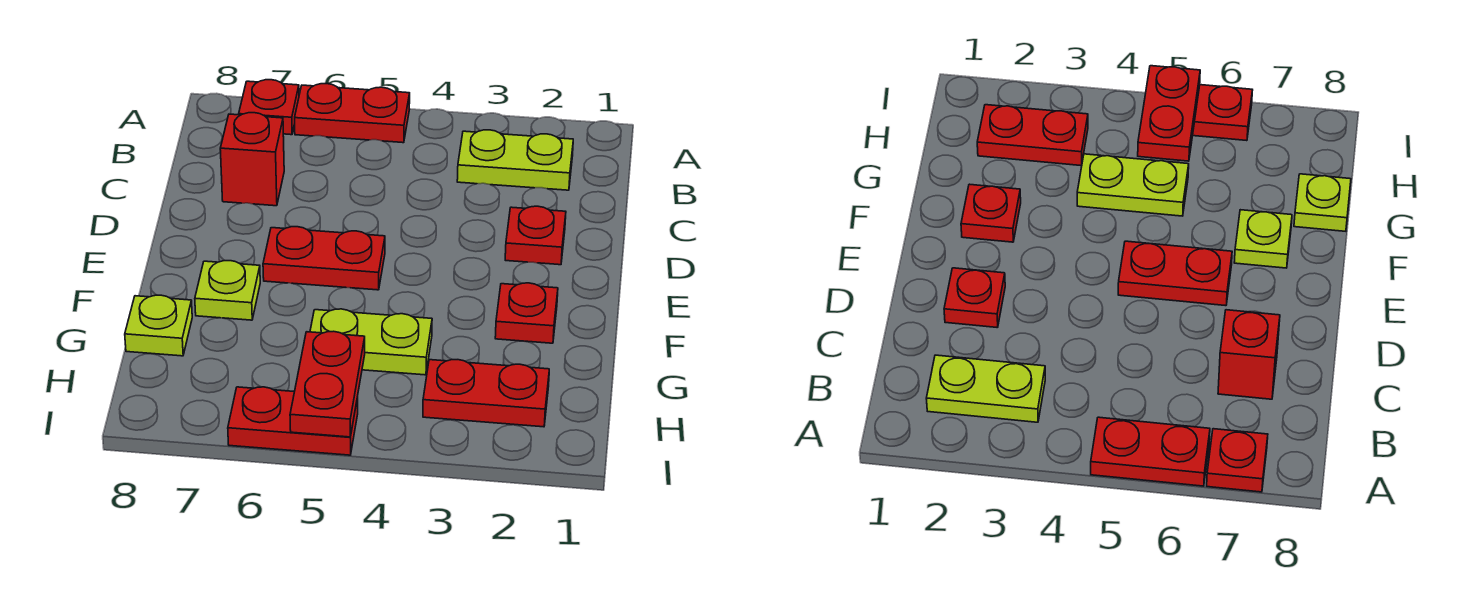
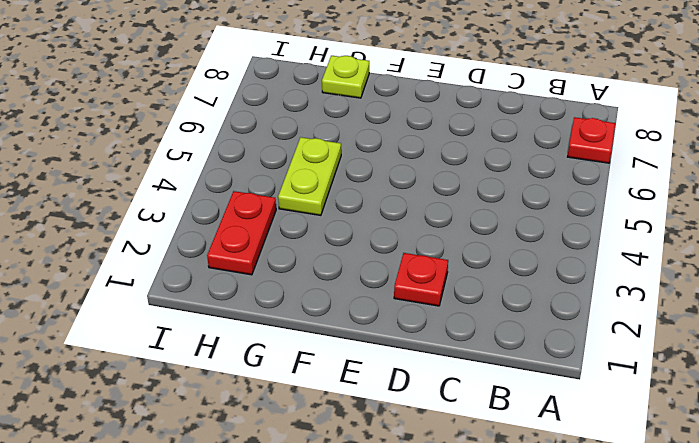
none -> red 1x2 plate [295,84,410,143]
none -> lime 1x2 plate [457,130,573,190]
none -> red 1x1 brick [220,113,284,206]

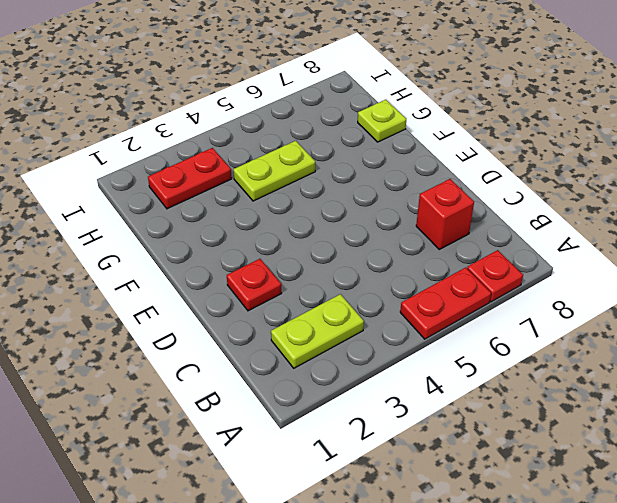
none -> red 1x2 plate [263,227,385,290]
none -> red 1x1 plate [495,283,558,343]
none -> lime 1x1 plate [195,261,260,320]

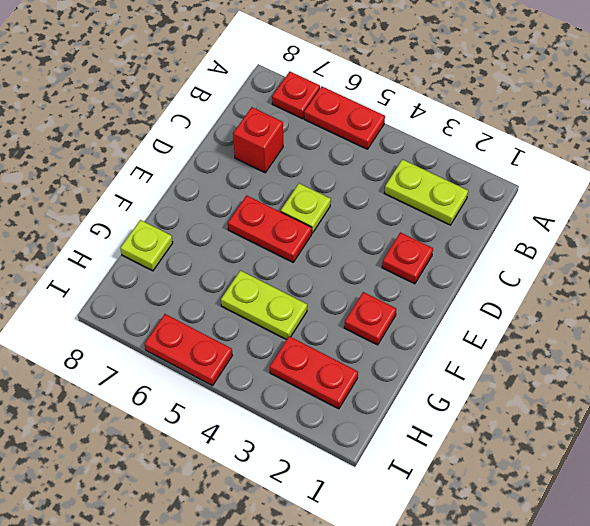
lime 1x1 plate [281,183,331,233] -> lime 1x1 plate moved to [195,261,260,320]
none -> red 1x2 plate [290,331,365,437]

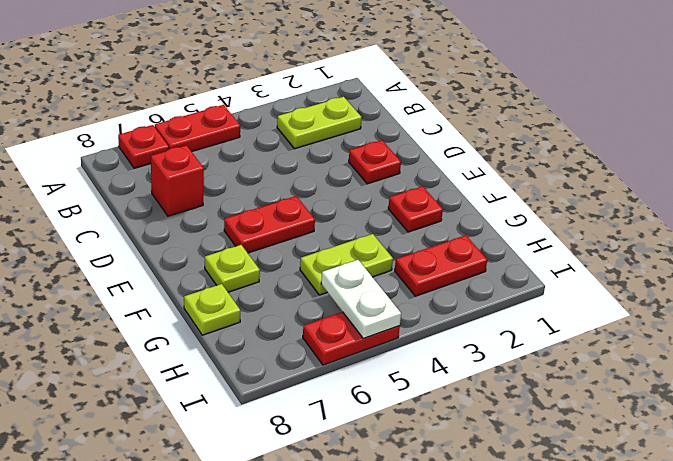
white 1x2 plate [321,260,401,338] -> red 1x2 plate [290,331,365,437]

